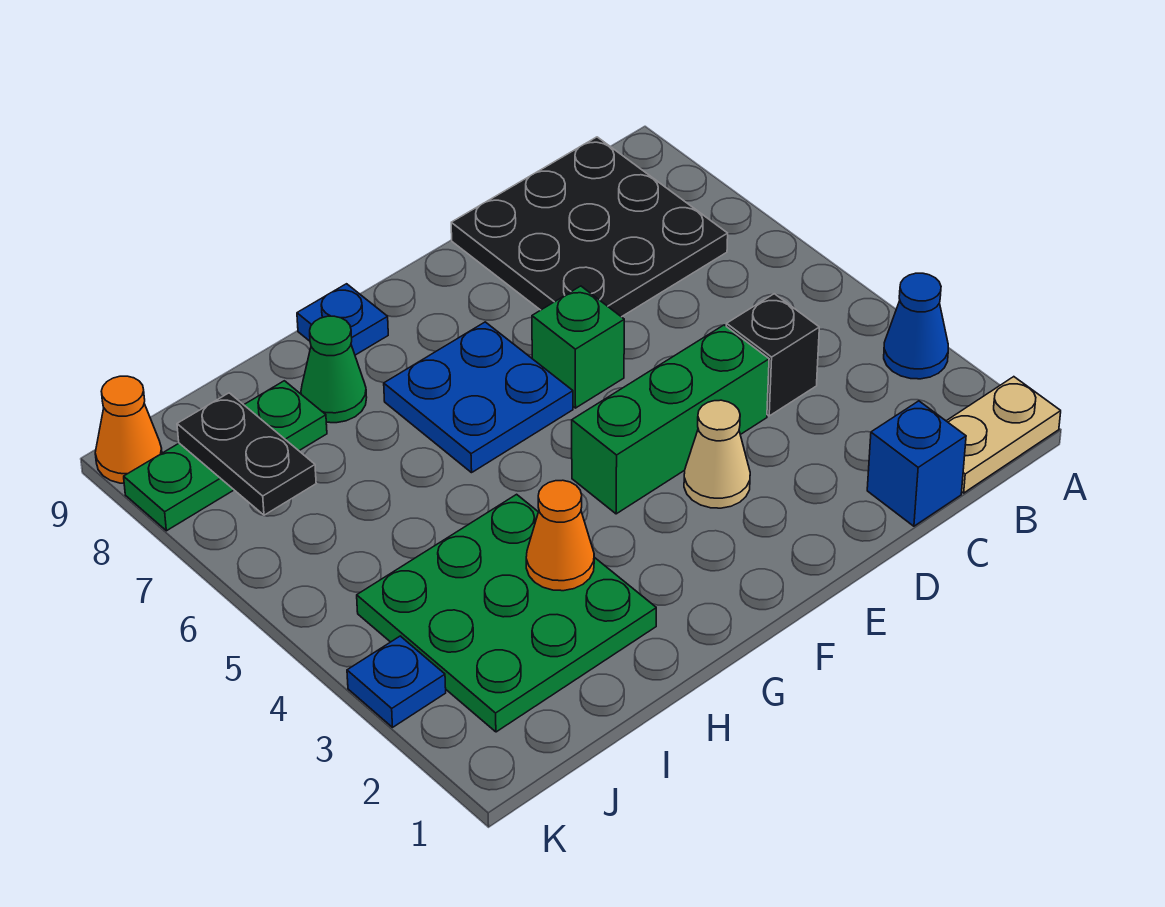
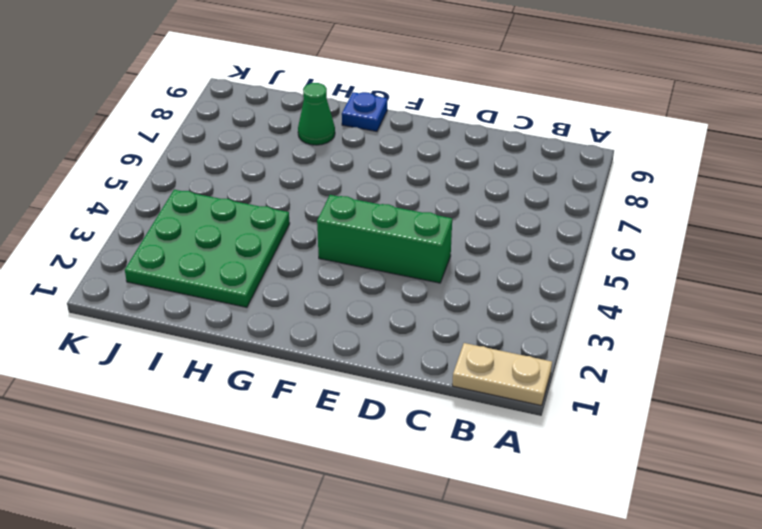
none -> blue 1x1 cone [884,273,948,379]
none -> black 3x3 plate [451,137,728,317]
none -> blue 1x1 brick [867,401,966,526]

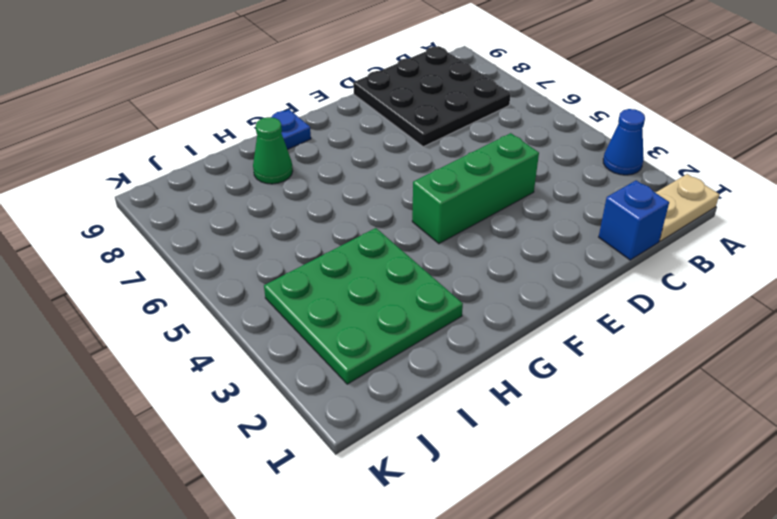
none -> black 1x1 brick [726,294,819,416]
none -> tan 1x1 cone [684,400,750,508]
none -> green 1x1 brick [532,286,624,408]

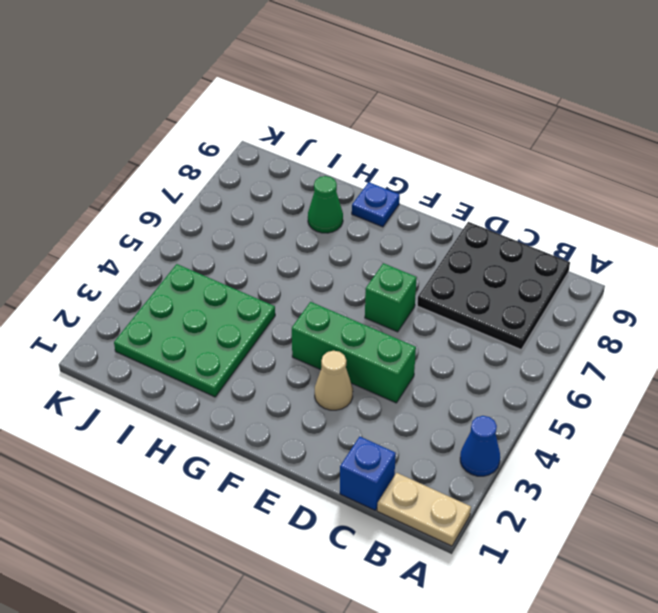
none -> black 1x1 brick [726,294,819,416]
none -> blue 2x2 plate [384,322,573,473]
none -> green 1x3 plate [124,381,327,531]

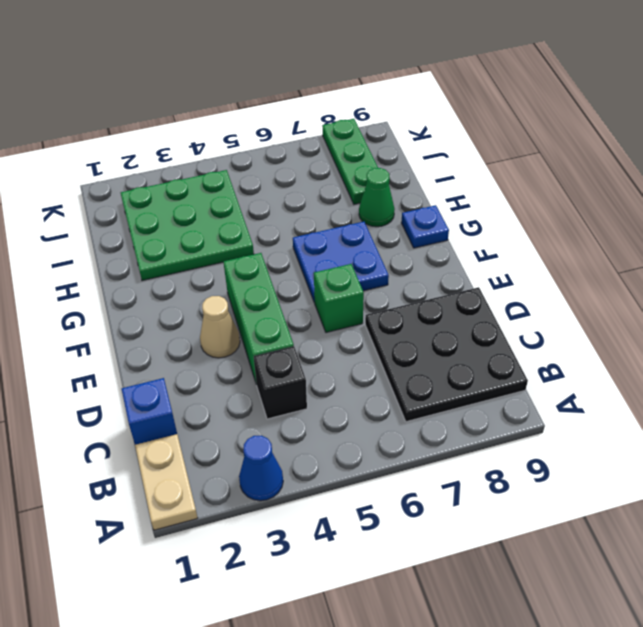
none -> blue 1x1 plate [347,636,446,727]
none -> orange 1x1 cone [95,376,162,483]
none -> orange 1x1 cone [526,480,594,591]

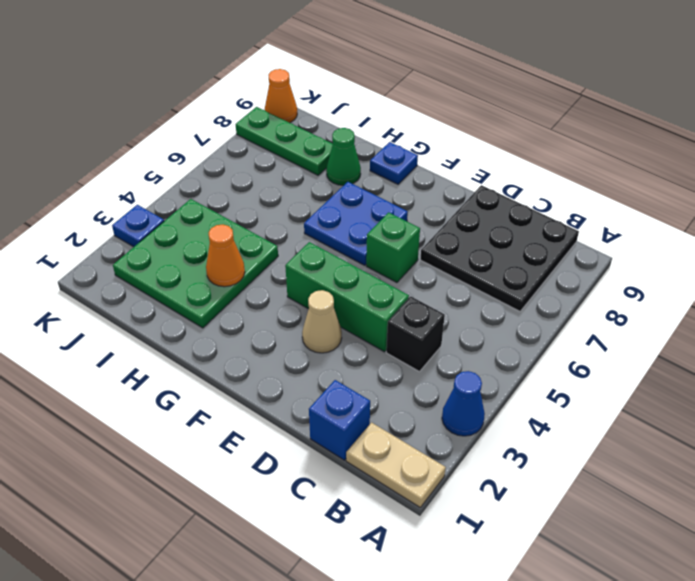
none -> black 1x2 plate [177,393,316,515]

